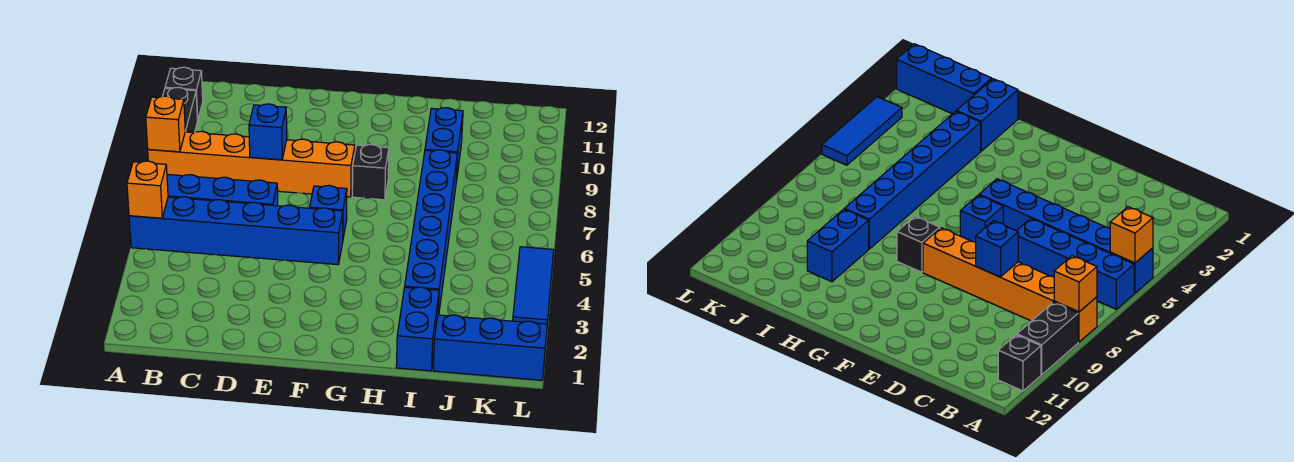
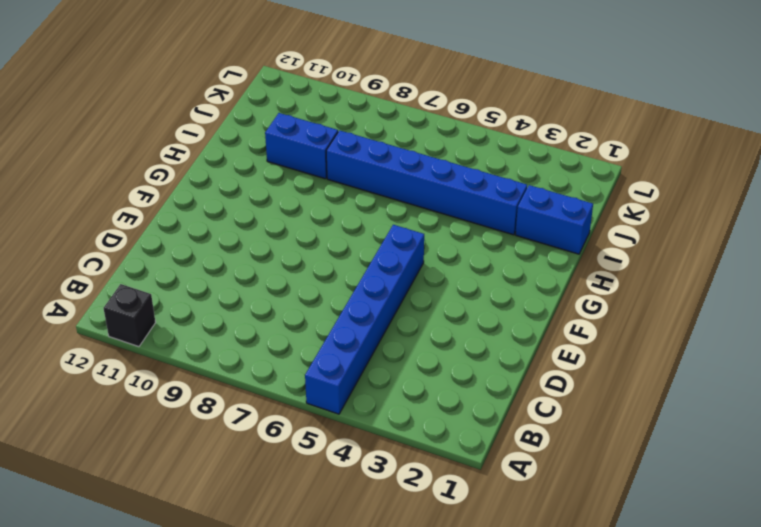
none -> blue 1x4 brick [167,174,278,206]
none -> orange 1x6 brick [148,131,355,197]
none -> black 1x2 brick [163,87,197,133]

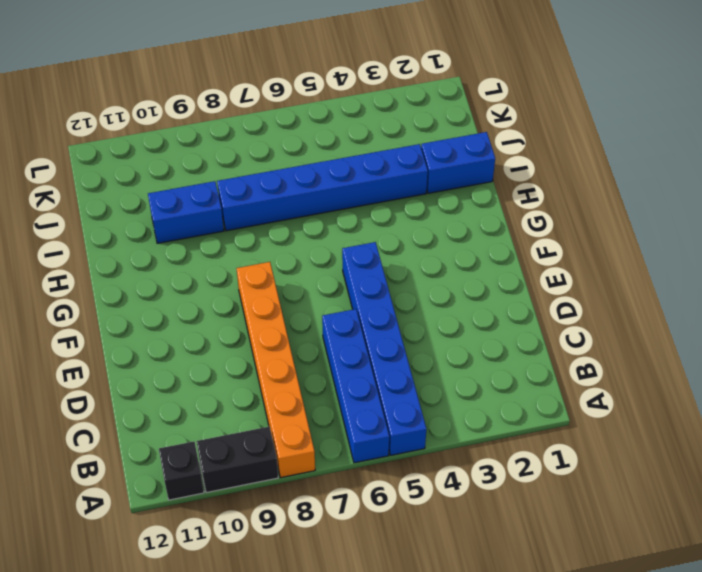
none -> blue 1x1 brick [310,185,347,238]
none -> black 1x1 brick [352,145,389,200]
none -> blue 1x3 brick [433,315,547,380]

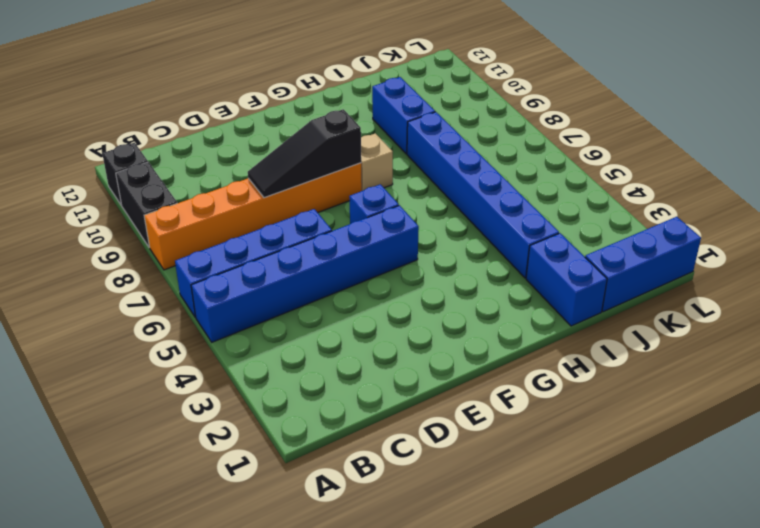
black 1x3 slope [248,109,361,198] -> blue 1x1 brick [249,104,287,160]
tan 1x1 brick [361,133,393,191] -> black 1x1 brick [352,145,389,200]
none -> blue 1x3 tile [513,247,554,324]
none -> orange 1x1 brick [127,161,168,218]
none -> orange 1x1 brick [146,96,185,152]

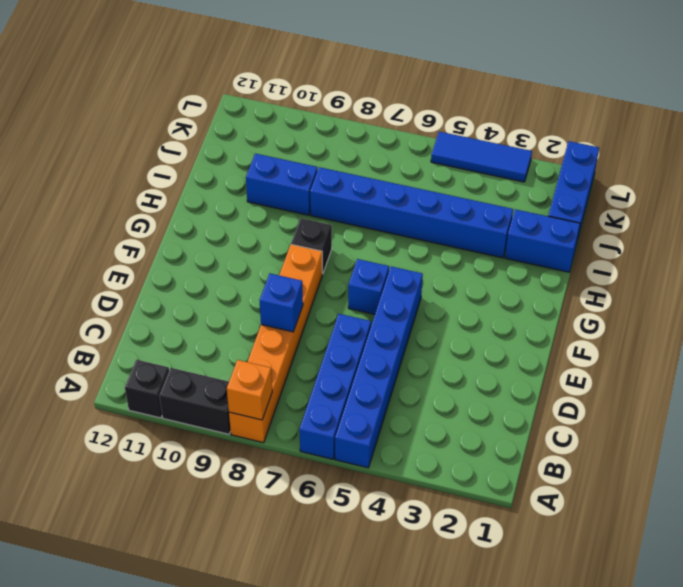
none -> orange 1x1 brick [127,161,168,218]

